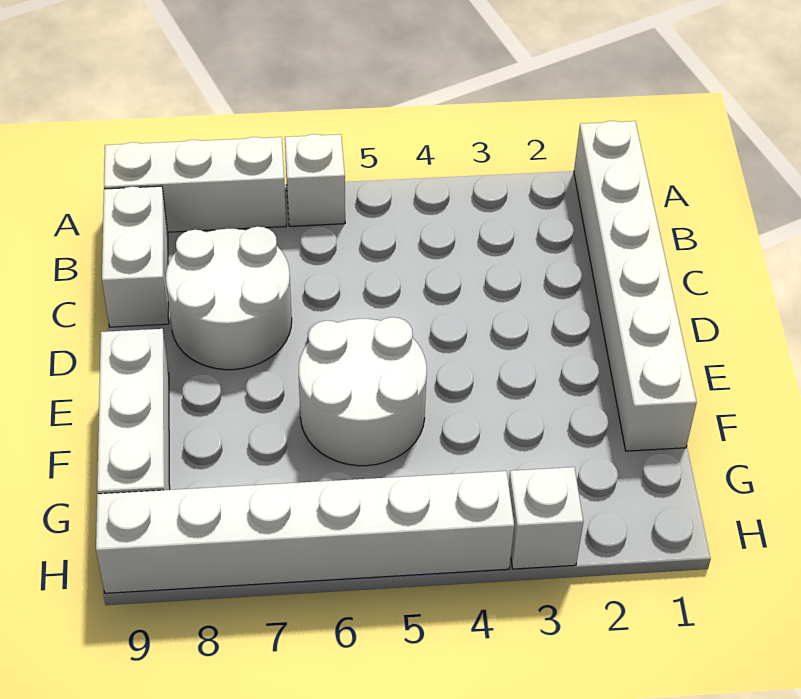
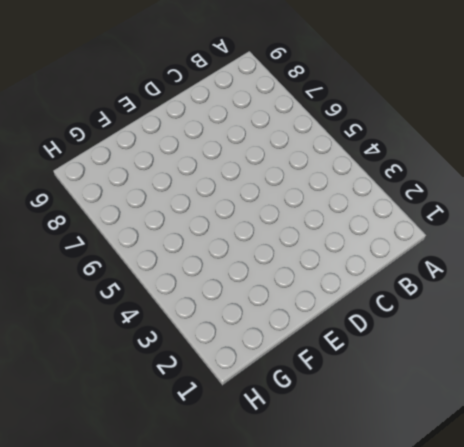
none -> white 1x6 brick [574,121,697,451]
none -> white 1x1 brick [285,134,345,226]

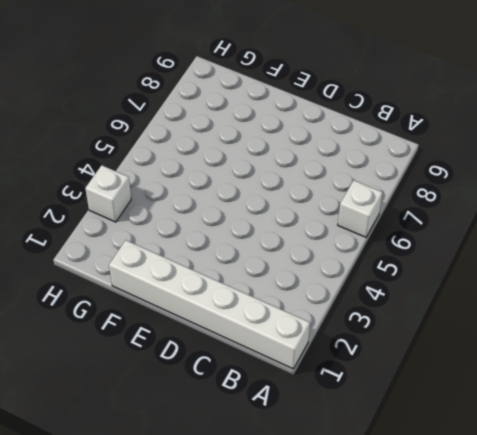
none -> white 1x3 brick [104,137,286,232]
none -> white 1x2 brick [102,186,169,327]

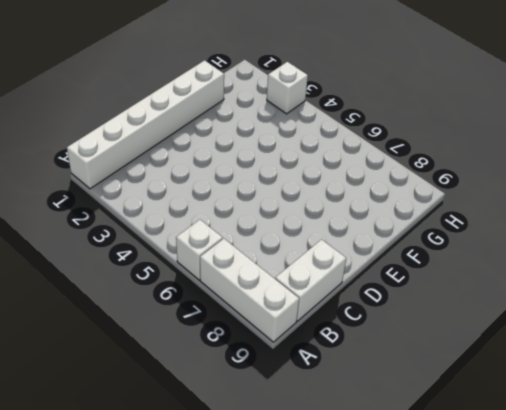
none -> white 2x2 round brick [166,227,292,370]
none -> white 2x2 round brick [299,317,427,466]

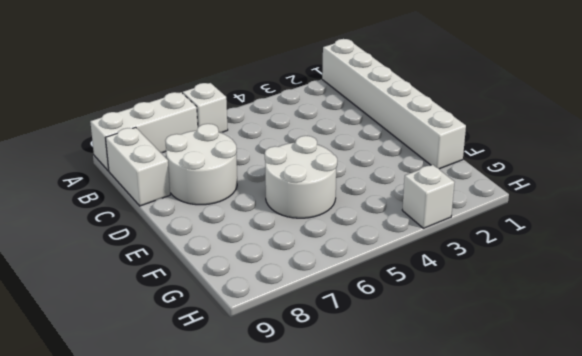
none -> white 1x3 brick [97,329,170,494]
none -> white 1x6 brick [96,471,514,593]

